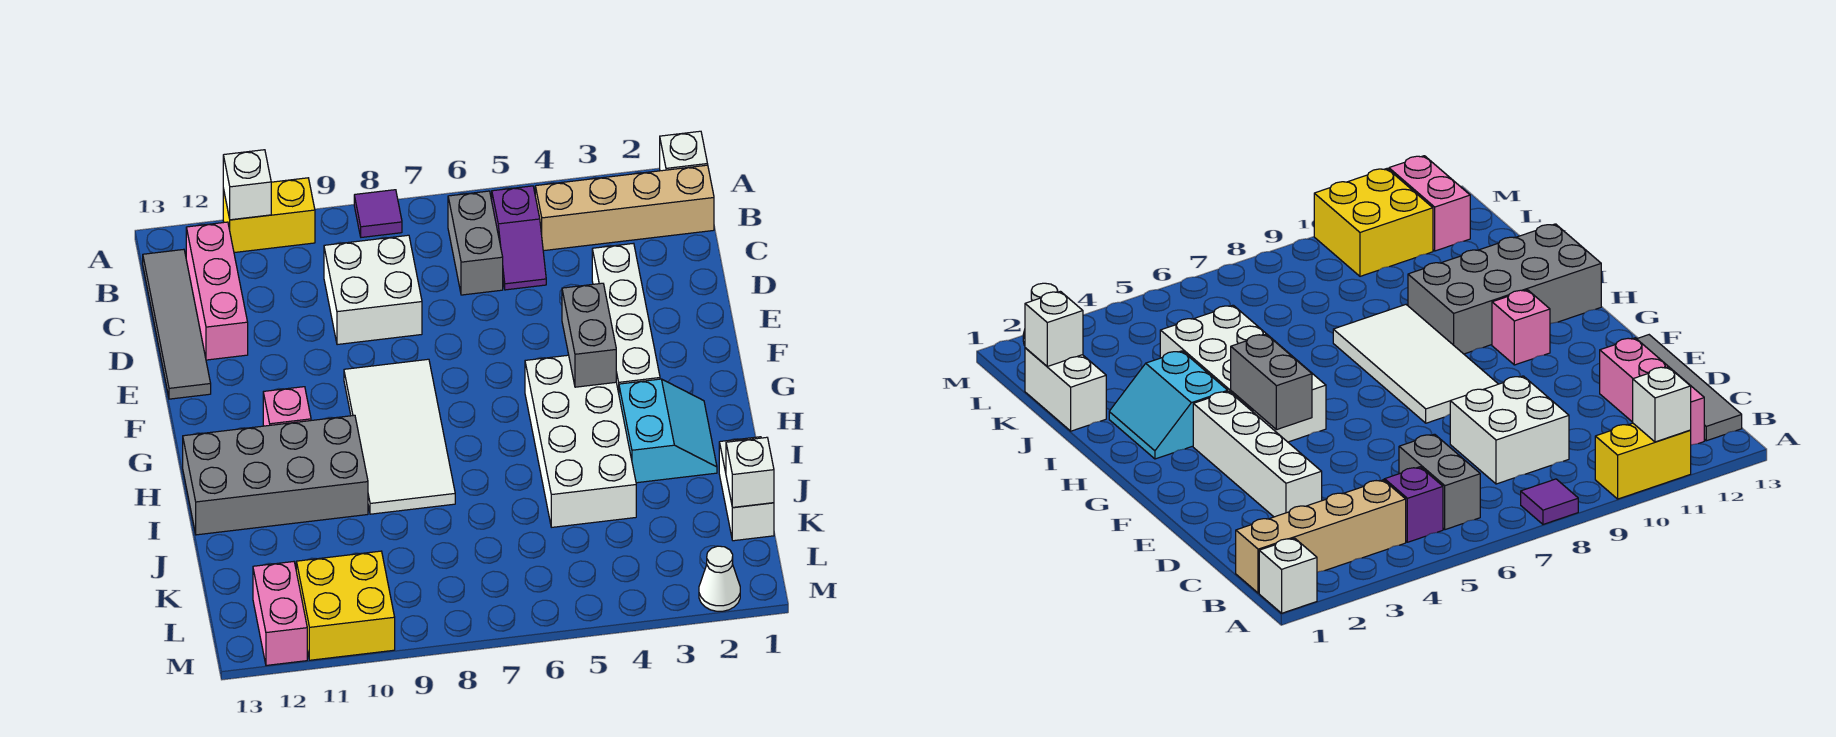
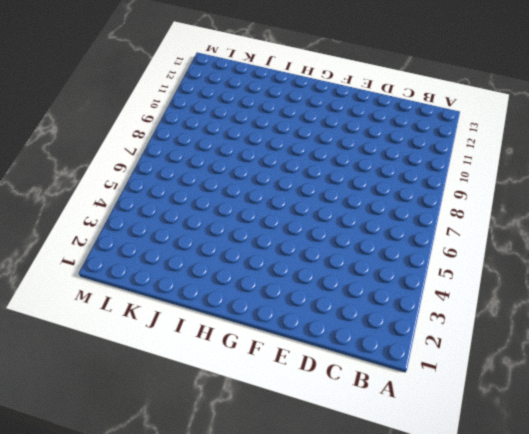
none -> white 1x1 brick [660,131,708,171]
none -> purple 1x1 tile [354,190,402,237]
none -> yellow 1x2 brick [223,178,315,253]

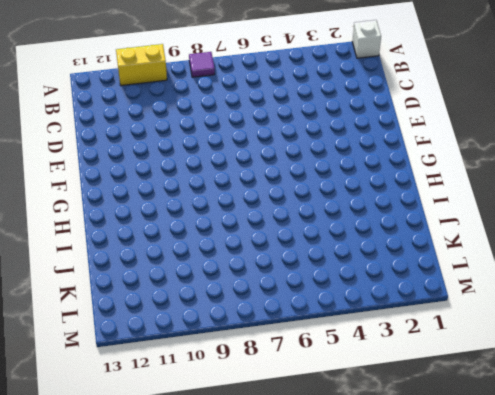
none -> tan 1x4 brick [535,165,714,251]
none -> purple 1x2 slope [492,186,546,290]
none -> grey 1x2 brick [448,191,503,295]

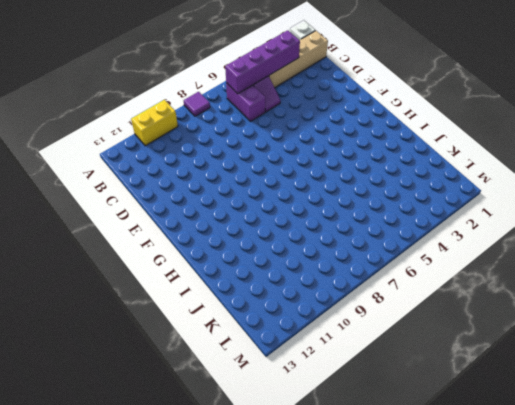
purple 1x4 brick [225,30,300,94] -> none
purple 1x2 brick [226,83,265,121] -> grey 1x2 brick [448,191,503,295]
none -> pink 1x3 brick [186,222,248,360]
none -> grey 1x4 tile [143,249,211,399]
none -> white 2x2 brick [324,235,422,345]

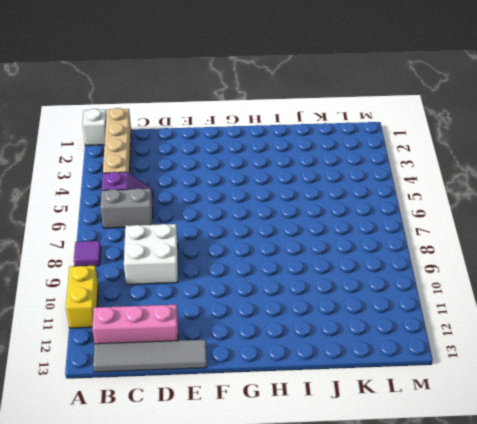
none -> white 1x4 brick [592,243,660,393]
none -> white 2x4 tile [344,359,455,514]
none -> white 2x4 brick [525,355,636,527]

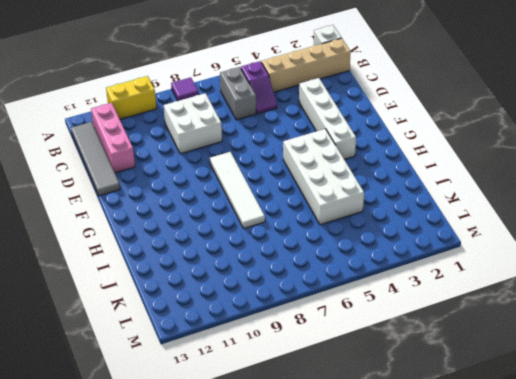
white 1x4 tile [210,152,265,228] -> white 2x4 tile [344,359,455,514]
none -> pink 1x1 brick [263,387,311,426]
none -> cyan 2x2 slope [619,379,717,483]
none -> grey 2x4 brick [183,415,368,535]

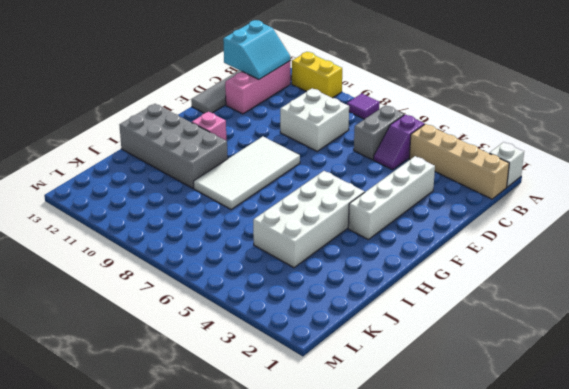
cyan 2x2 slope [223,20,290,79] -> cyan 2x2 slope moved to [619,379,717,483]
none -> white 1x2 brick [719,437,774,541]
none -> yellow 2x2 brick [296,551,395,660]
none -> pink 1x2 brick [253,562,307,665]

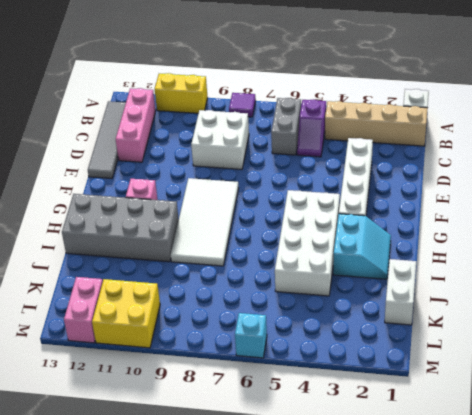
cyan 1x1 brick [235,313,267,358] -> none
none -> white 1x1 cone [699,546,740,611]
none -> white 1x1 brick [223,150,271,220]
none -> grey 1x2 brick [562,283,616,387]

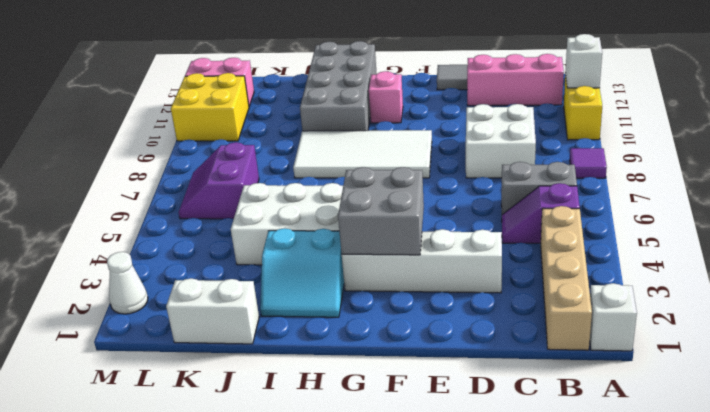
grey 2x2 brick [338,167,424,255] -> grey 1x2 brick [562,283,616,387]
purple 2x2 slope [179,142,259,219] -> none
none -> white 1x1 brick [726,437,774,508]

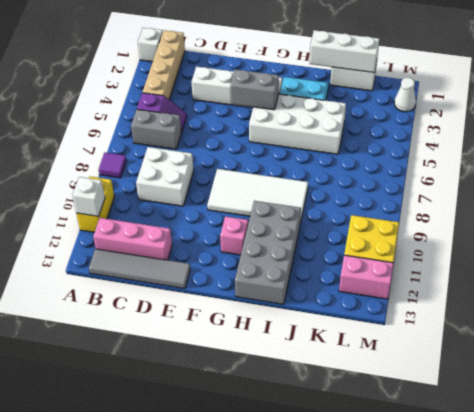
white 1x3 brick [309,30,379,73] -> white 1x1 brick [726,437,774,508]

